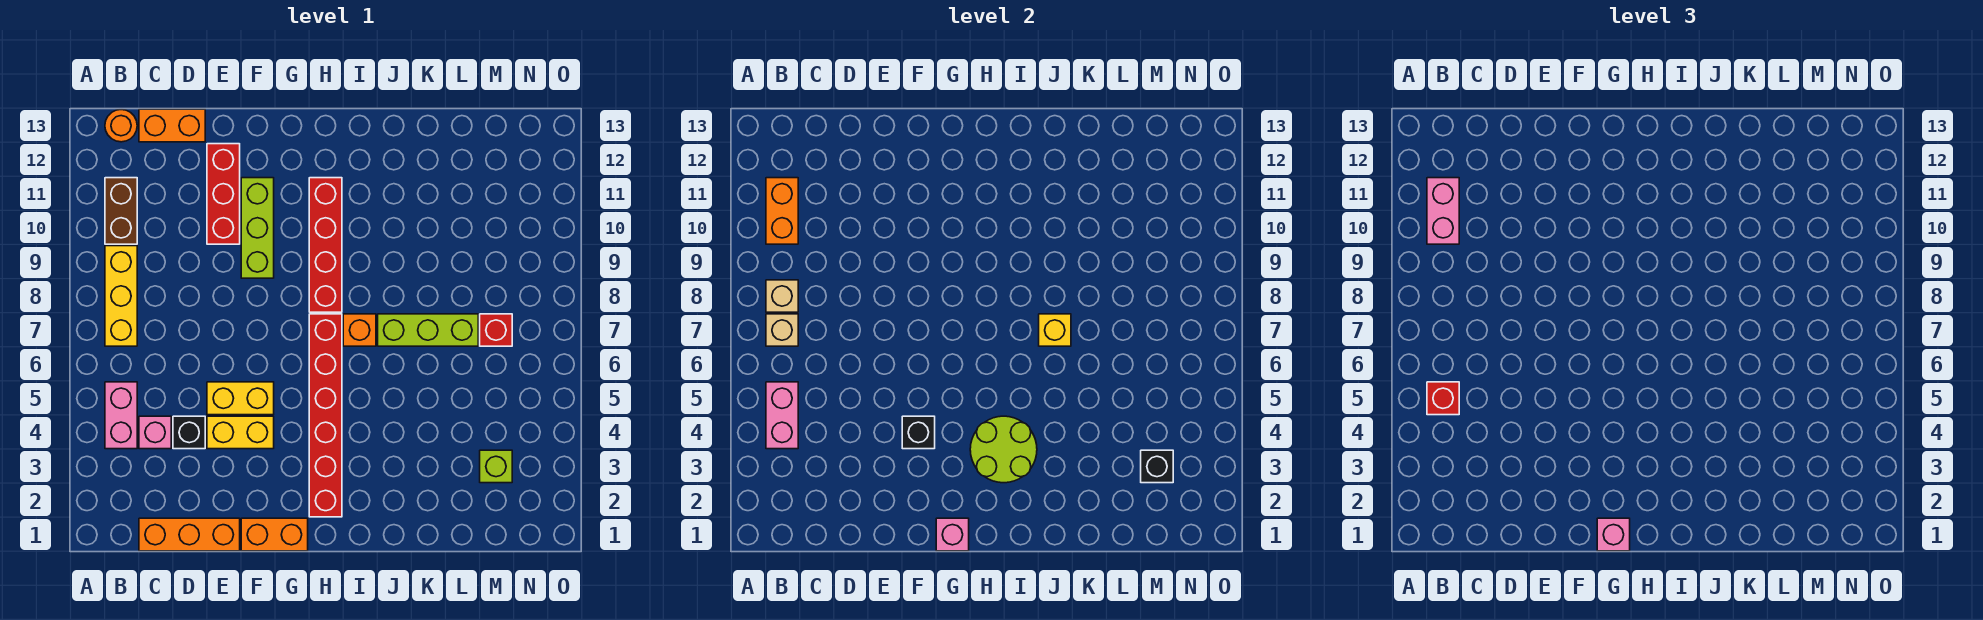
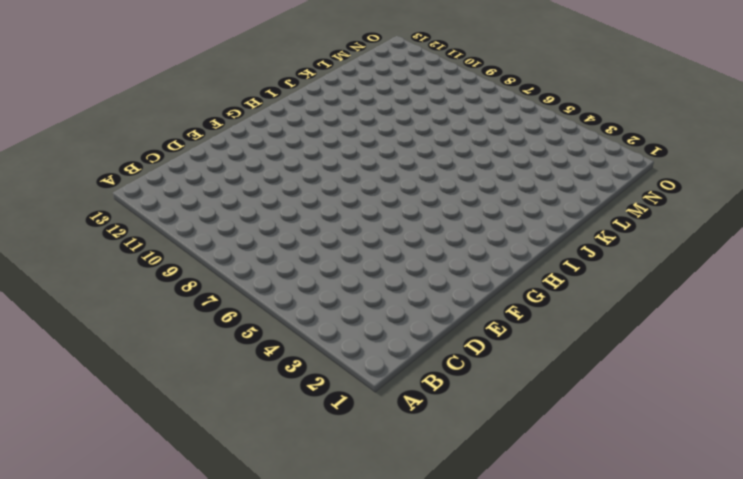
none -> pink 1x2 brick [105,382,137,449]
none -> yellow 1x3 brick [105,246,137,346]
none -> brown 1x2 brick [105,178,137,244]
none -> orange 1x1 round brick [105,110,137,142]

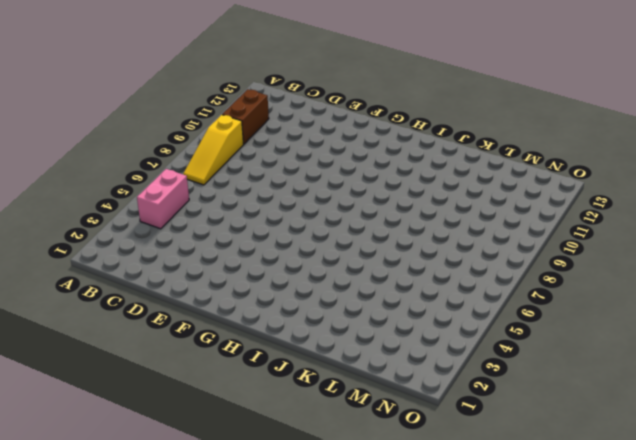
yellow 1x3 slope [183,115,244,185] -> yellow 1x3 brick [105,246,137,346]
none -> orange 1x1 round brick [105,110,137,142]
none -> orange 1x3 brick [139,518,240,551]
none -> pink 1x1 brick [139,416,171,449]
none -> orange 1x2 brick [139,109,205,142]

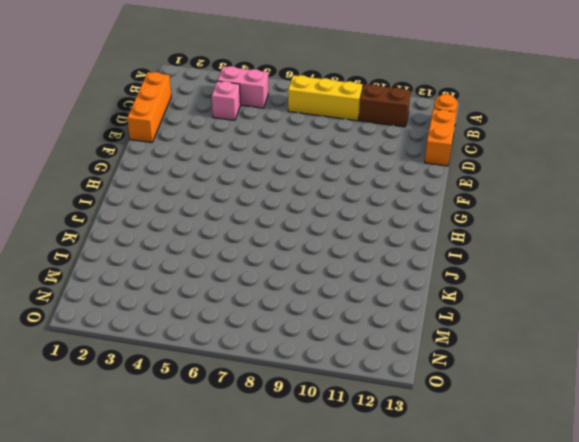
none -> black 1x1 brick [173,416,205,449]
none -> yellow 1x2 brick [207,416,274,449]
none -> yellow 1x2 brick [207,382,274,415]
none -> red 1x3 brick [207,144,240,244]

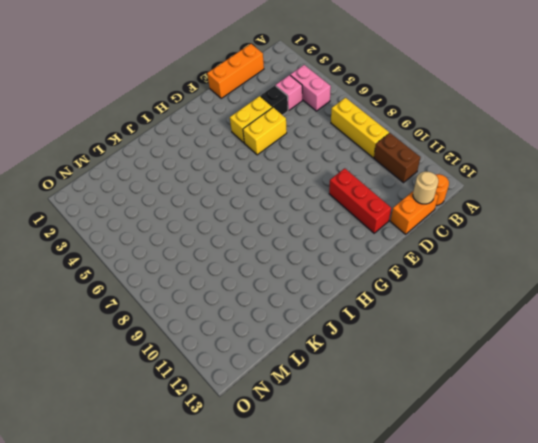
tan 1x1 round brick [413,171,438,204] -> none
none -> orange 1x2 brick [241,518,308,551]
none -> lime 1x3 brick [241,178,274,278]
none -> red 1x6 brick [309,314,342,517]
none -> red 1x4 brick [309,178,342,312]

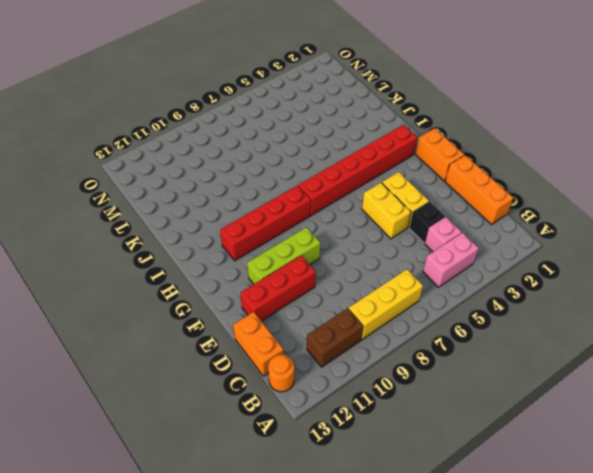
none -> orange 1x1 brick [343,314,376,346]
none -> lime 1x3 brick [378,314,478,346]
none -> lime 1x1 brick [480,450,512,483]
none -> red 1x1 brick [480,314,512,346]

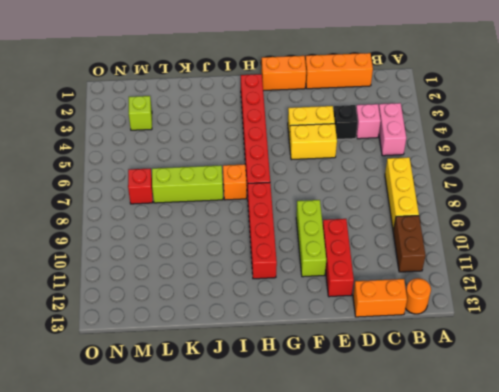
none -> pink 1x2 brick [766,382,798,449]
none -> tan 1x1 brick [766,314,798,346]
none -> tan 1x1 brick [766,280,798,312]
none -> orange 1x2 brick [766,178,798,244]

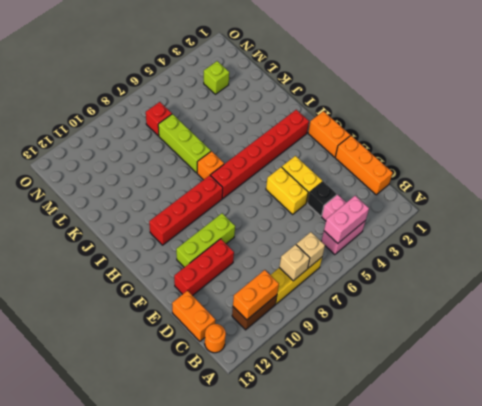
none -> black 1x1 brick [902,416,935,449]
none -> pink 1x1 brick [936,518,969,551]
none -> lime 2x2 round brick [970,416,1037,483]
none -> yellow 1x1 brick [1039,314,1071,346]

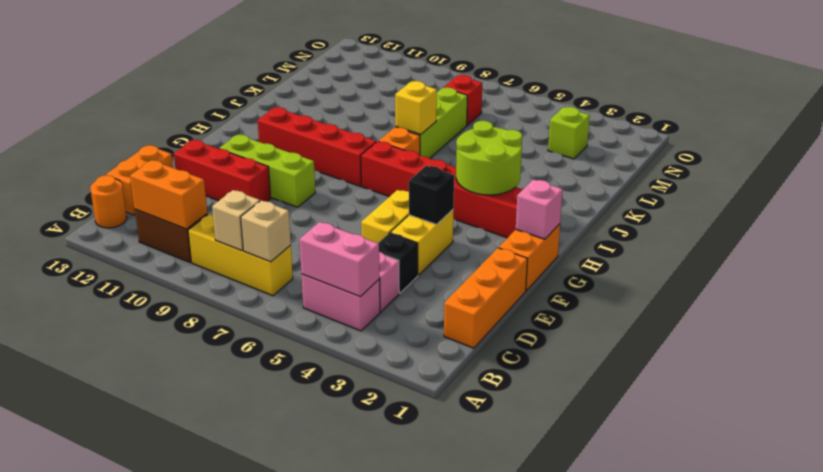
none -> black 1x1 brick [1141,450,1173,483]
none -> red 1x1 brick [1427,382,1459,415]
none -> pink 1x2 brick [1427,178,1459,244]
none -> pink 1x1 brick [1597,518,1630,551]

